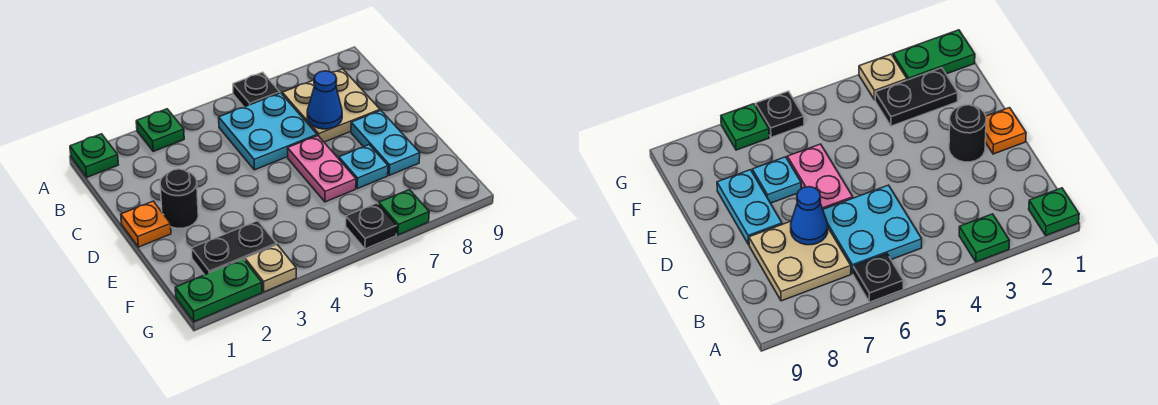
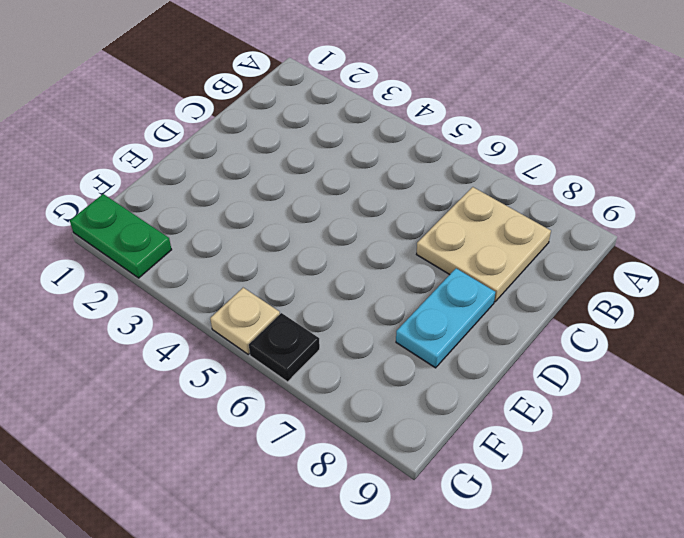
tan 1x1 plate [210,288,280,354] -> tan 1x1 plate moved to [245,245,296,292]
none -> green 1x1 plate [70,134,118,177]
none -> green 1x1 plate [136,109,184,151]
none -> black 1x1 plate [233,72,280,107]

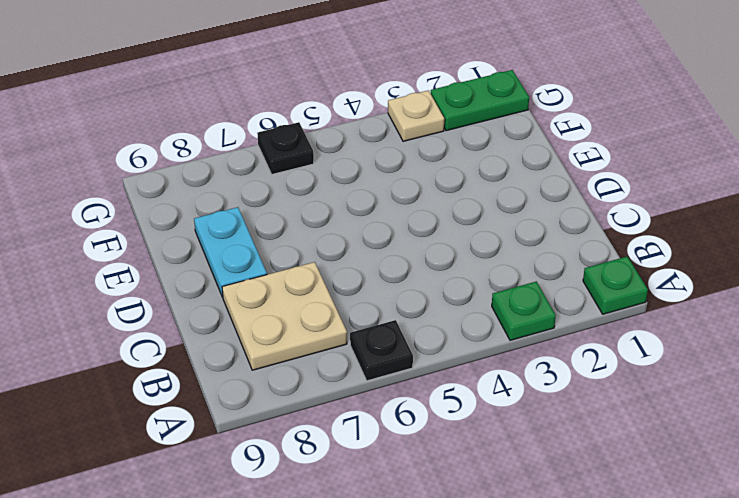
none -> cyan 2x2 plate [219,93,317,170]
none -> orange 1x1 plate [121,201,171,247]
none -> black 1x1 round brick [160,169,198,228]

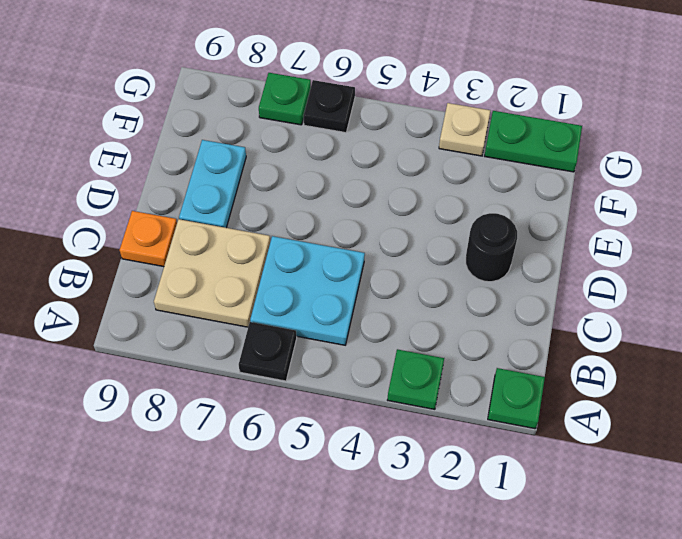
orange 1x1 plate [120,211,177,267] -> orange 1x1 plate moved to [121,201,171,247]
none -> pink 1x2 plate [288,136,356,202]
none -> cyan 1x1 plate [339,145,388,189]
none -> black 1x2 plate [191,221,276,275]

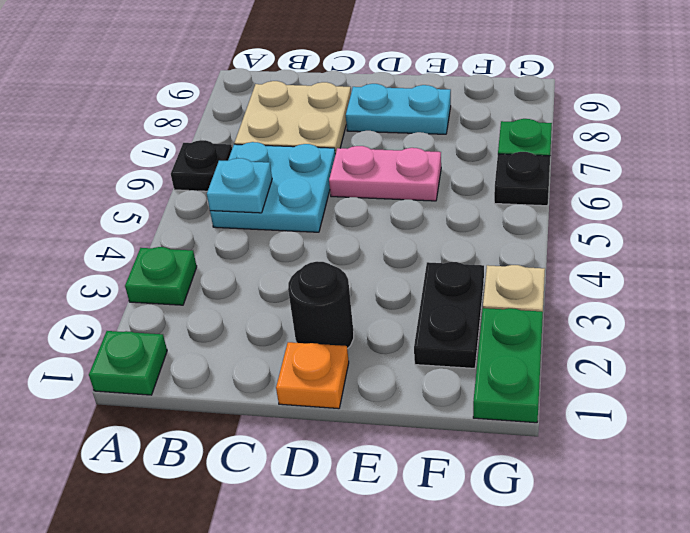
cyan 1x1 plate [207,158,272,213] -> cyan 1x1 plate moved to [339,145,388,189]
none -> blue 1x1 cone [307,71,342,129]

